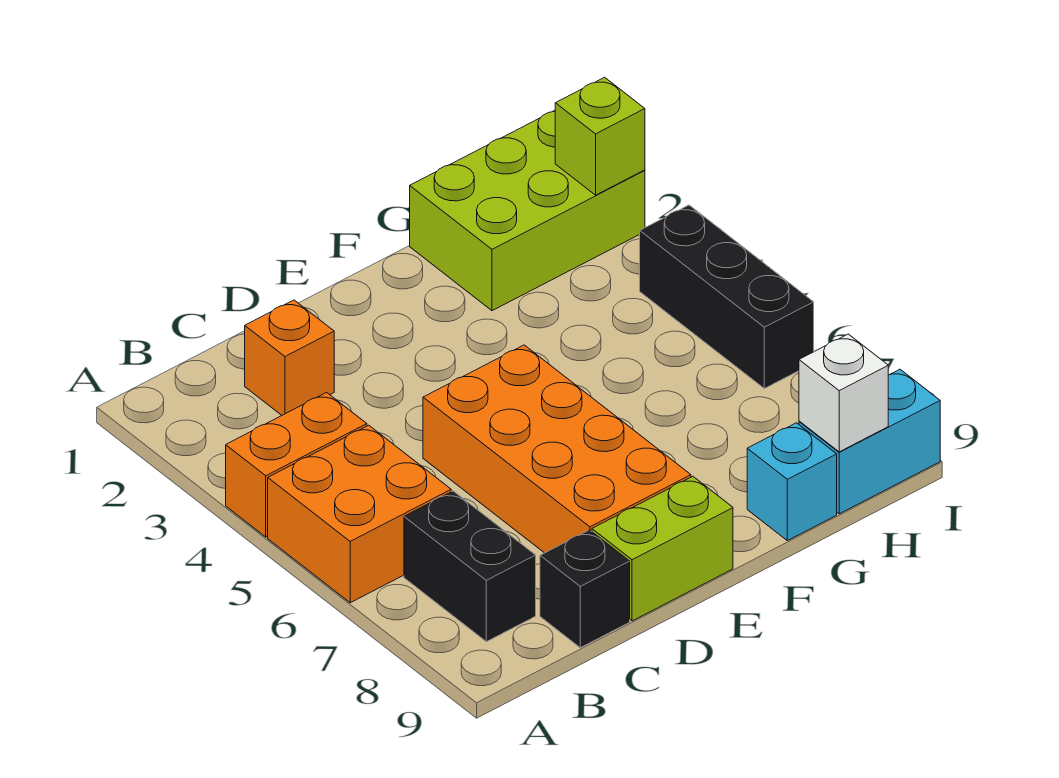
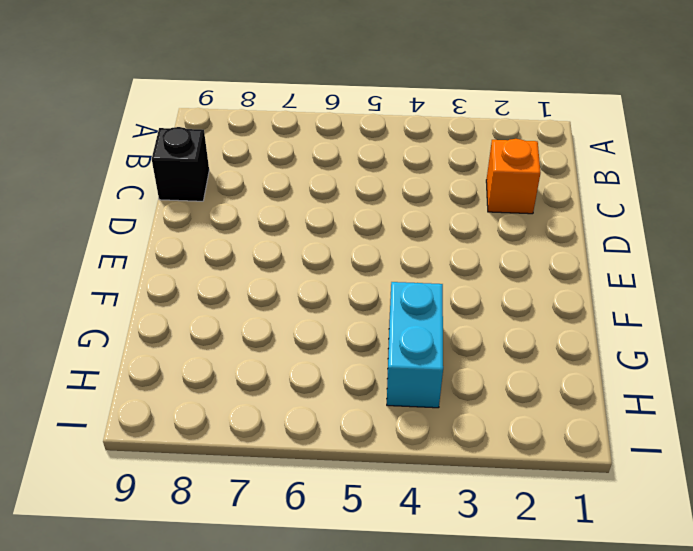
cyan 1x2 brick [387,282,443,408] -> cyan 1x2 brick moved to [799,369,940,514]
none -> orange 1x2 brick [226,392,367,537]
none -> orange 2x2 brick [268,425,451,603]
none -> black 1x2 brick [404,491,536,642]

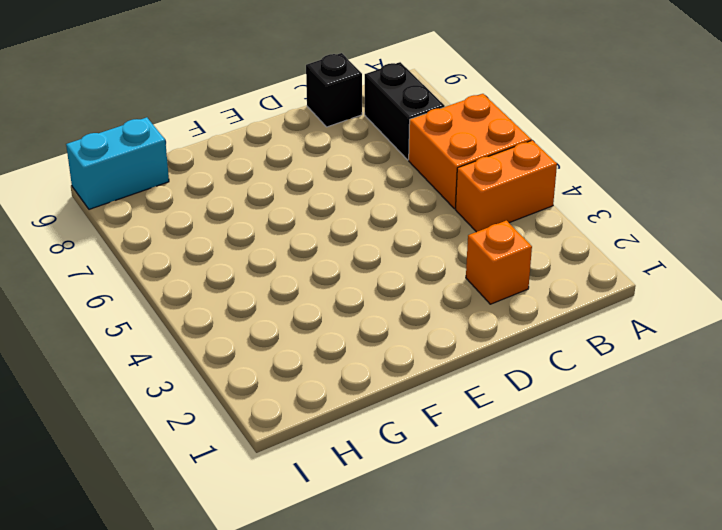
none -> orange 2x4 brick [423,345,691,553]
none -> lime 1x2 brick [592,477,733,621]
none -> lime 2x3 brick [410,110,645,311]

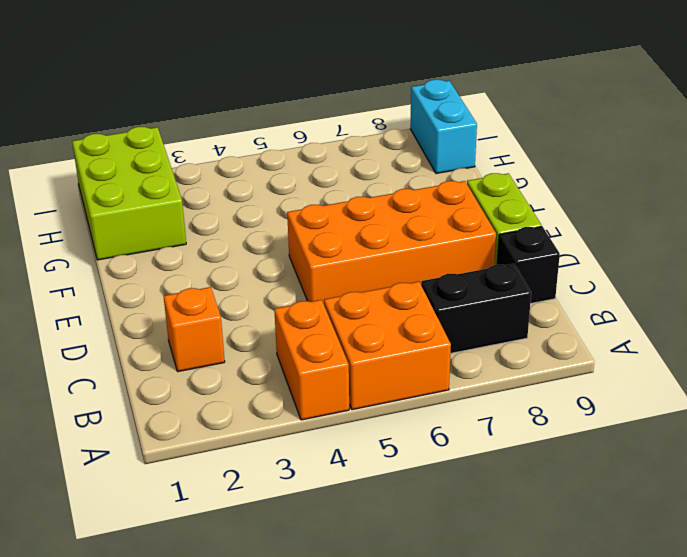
none -> cyan 1x1 brick [747,423,837,541]
none -> black 1x3 brick [640,205,814,388]
none -> white 1x1 brick [799,334,888,452]

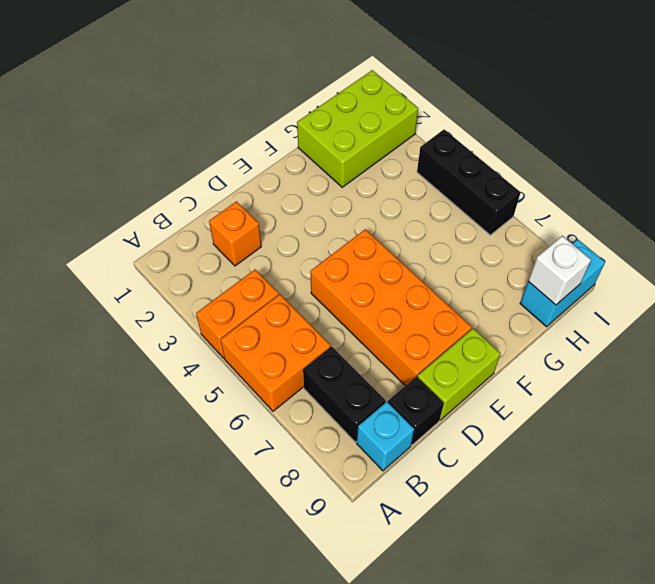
cyan 1x1 brick [357,402,414,471] -> cyan 1x1 brick moved to [747,423,837,541]
none -> lime 1x1 brick [555,77,645,195]

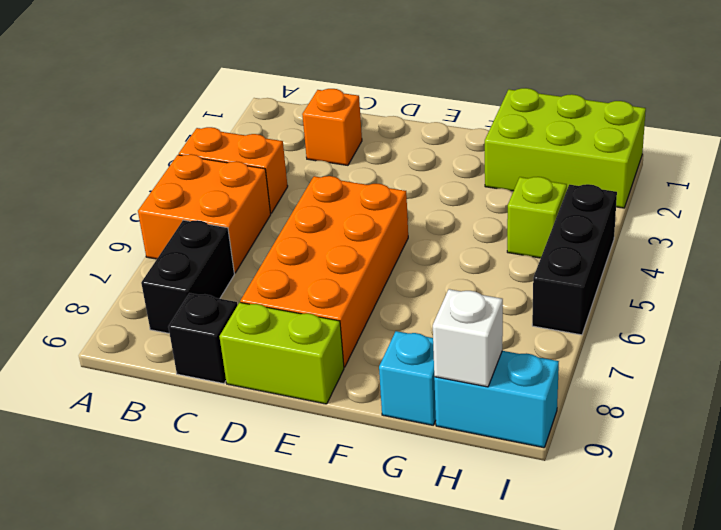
lime 1x1 brick [507,177,567,258] -> lime 1x1 brick moved to [555,77,645,195]

